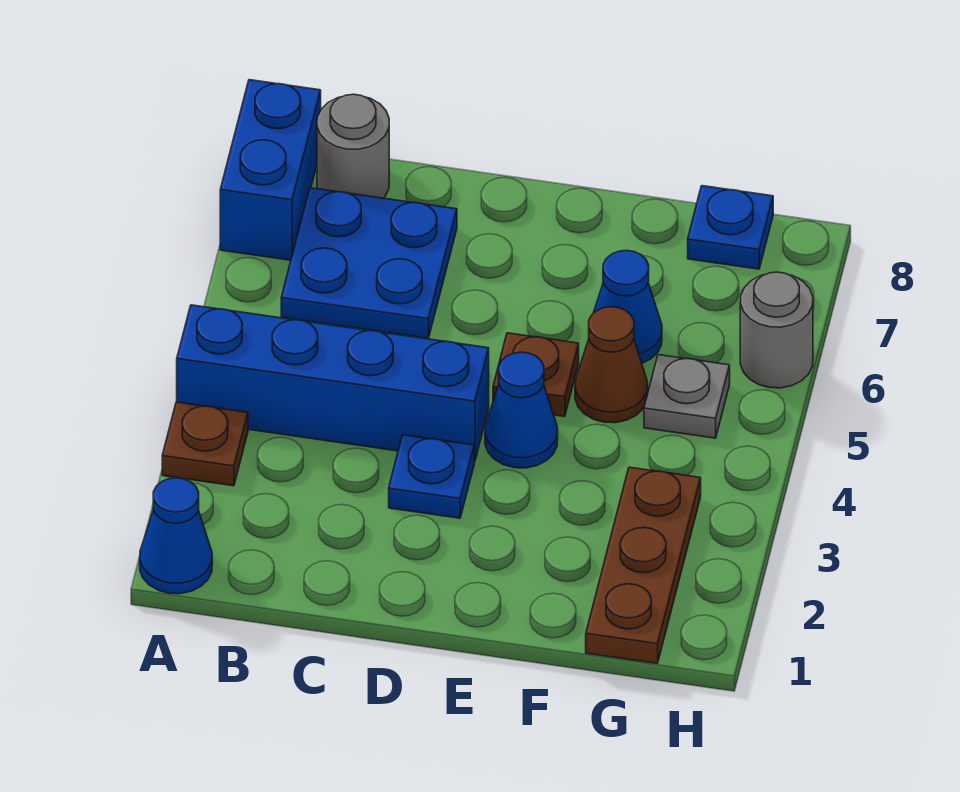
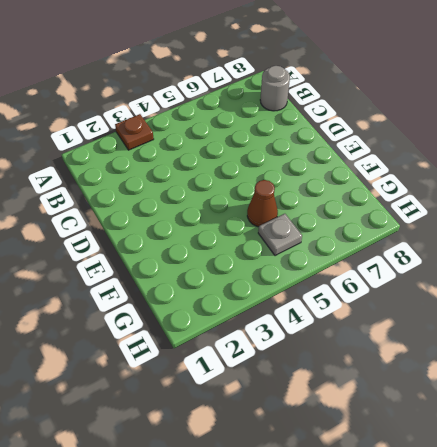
none -> blue 1x1 cone [140,478,212,594]
none -> blue 1x4 brick [177,305,489,462]
none -> blue 1x2 brick [220,80,321,260]

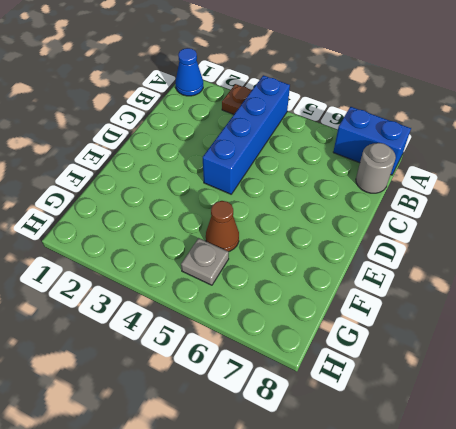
none -> blue 2x2 plate [281,188,457,338]
none -> blue 1x1 plate [389,435,474,518]
none -> blue 1x1 cone [485,352,558,468]

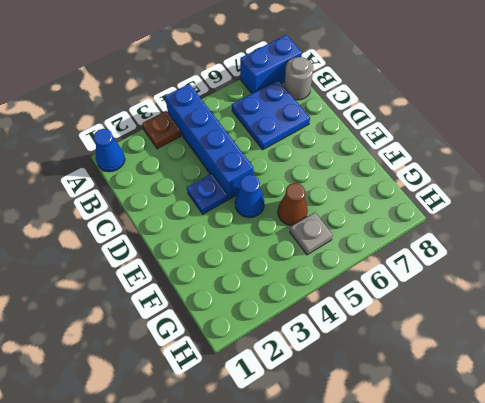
none -> brown 1x1 plate [493,333,579,417]
none -> blue 1x1 cone [594,250,662,363]
none -> brown 1x3 plate [586,467,701,663]

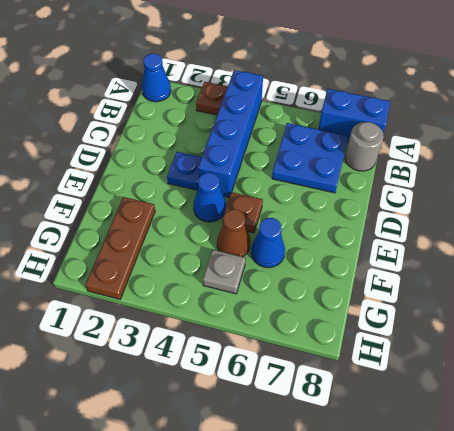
brown 1x3 plate [85,197,155,299] -> brown 1x3 plate turned to [586,467,701,663]
none -> blue 1x1 plate [688,186,773,269]
none -> grey 1x1 round brick [740,272,813,388]

